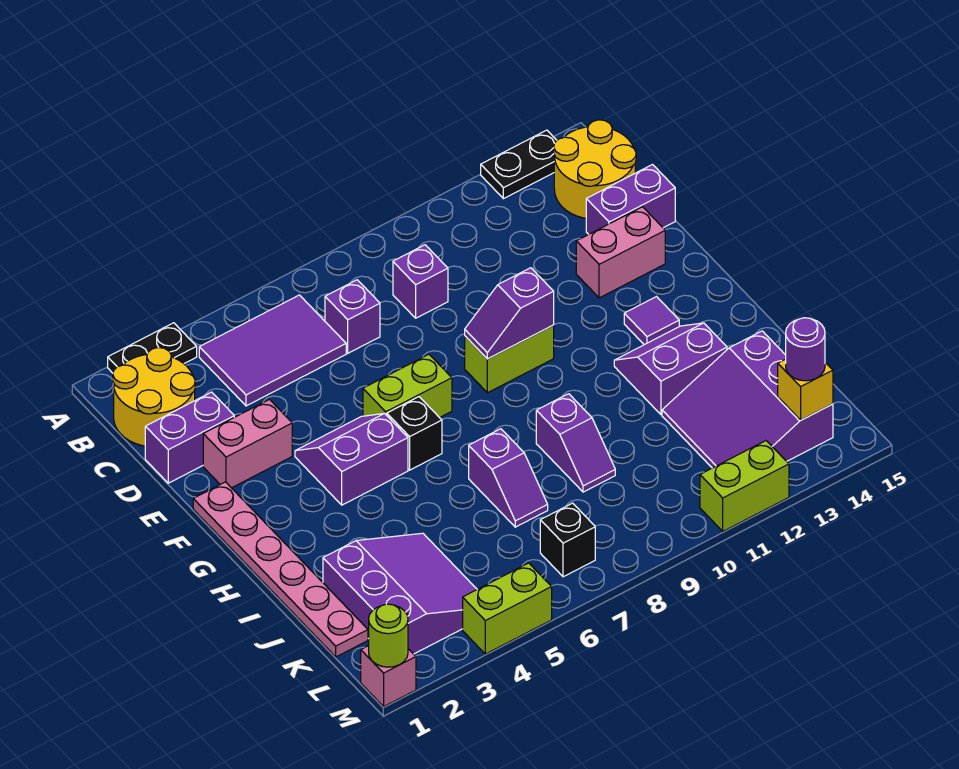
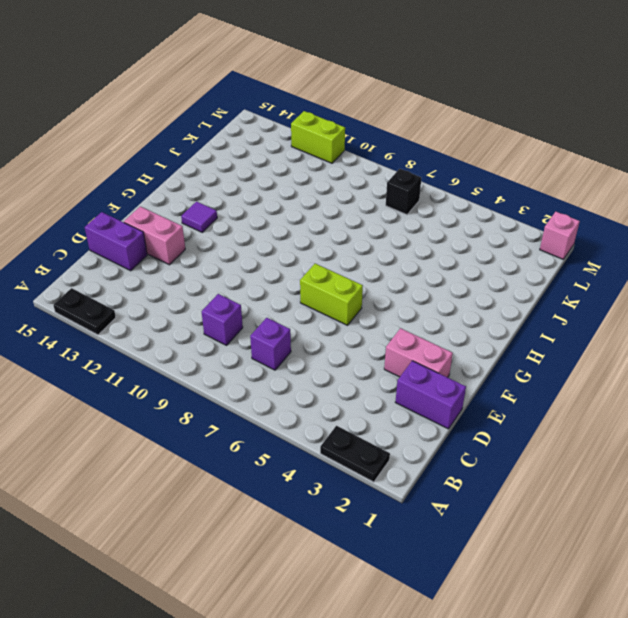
none -> yellow 2x2 round brick [113,347,195,446]
none -> purple 2x3 tile [199,295,346,406]
none -> yellow 2x2 round brick [554,120,636,218]
none -> pink 1x6 plate [193,482,368,657]

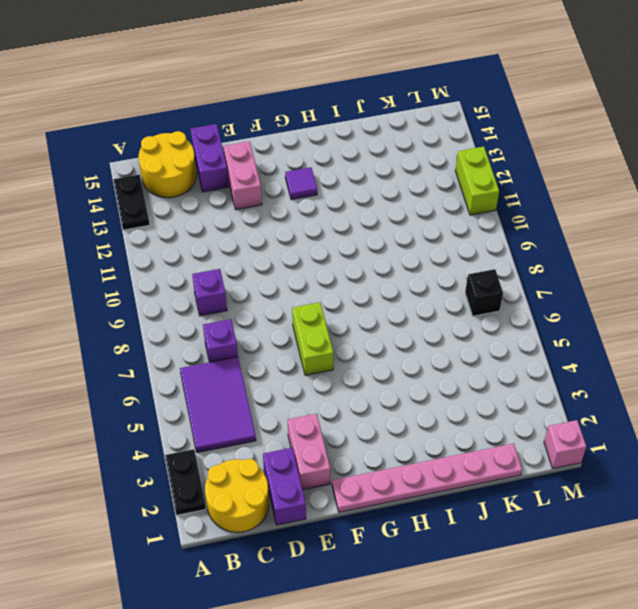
none -> purple 2x2 slope [295,413,408,505]
none -> lime 1x2 brick [465,325,554,393]
none -> black 1x1 brick [387,397,442,470]
none -> purple 2x2 slope [614,323,727,415]

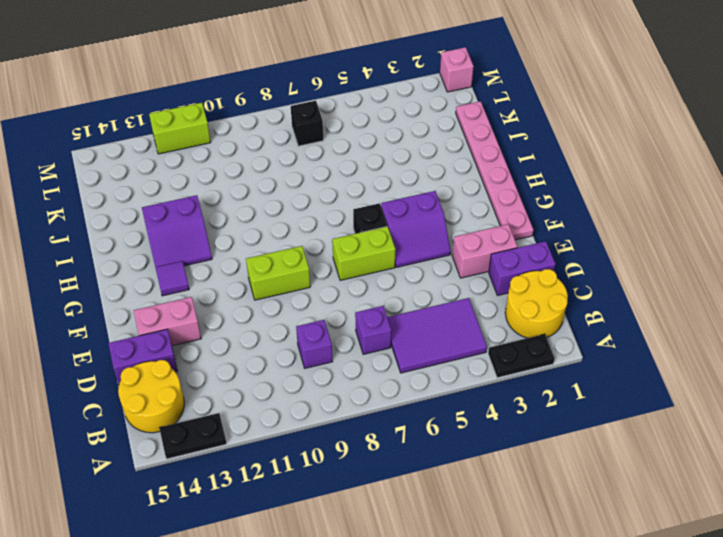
none -> purple 1x2 slope [469,429,548,527]
none -> purple 1x2 slope [536,394,615,492]
none -> purple 3x3 slope [323,533,477,654]
none -> purple 3x3 slope [662,331,833,468]

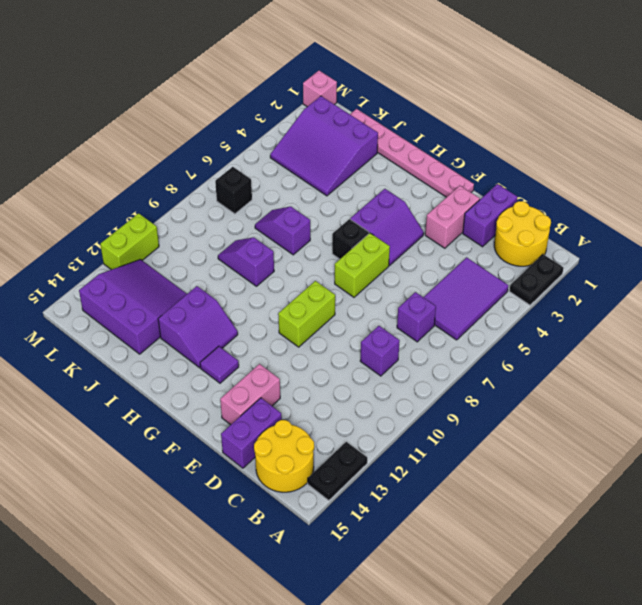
none -> lime 1x2 brick [463,563,552,654]
none -> purple 1x2 slope [465,268,554,359]
none -> yellow 1x1 brick [778,359,833,420]
none -> lime 1x1 round brick [369,604,408,667]

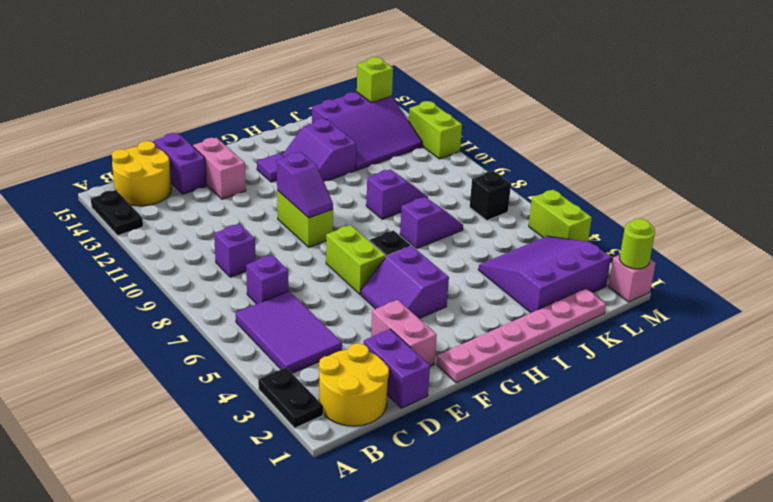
lime 1x1 brick [357,57,393,103] -> yellow 1x1 brick [778,359,833,420]
none -> purple 1x1 round brick [786,318,825,381]

